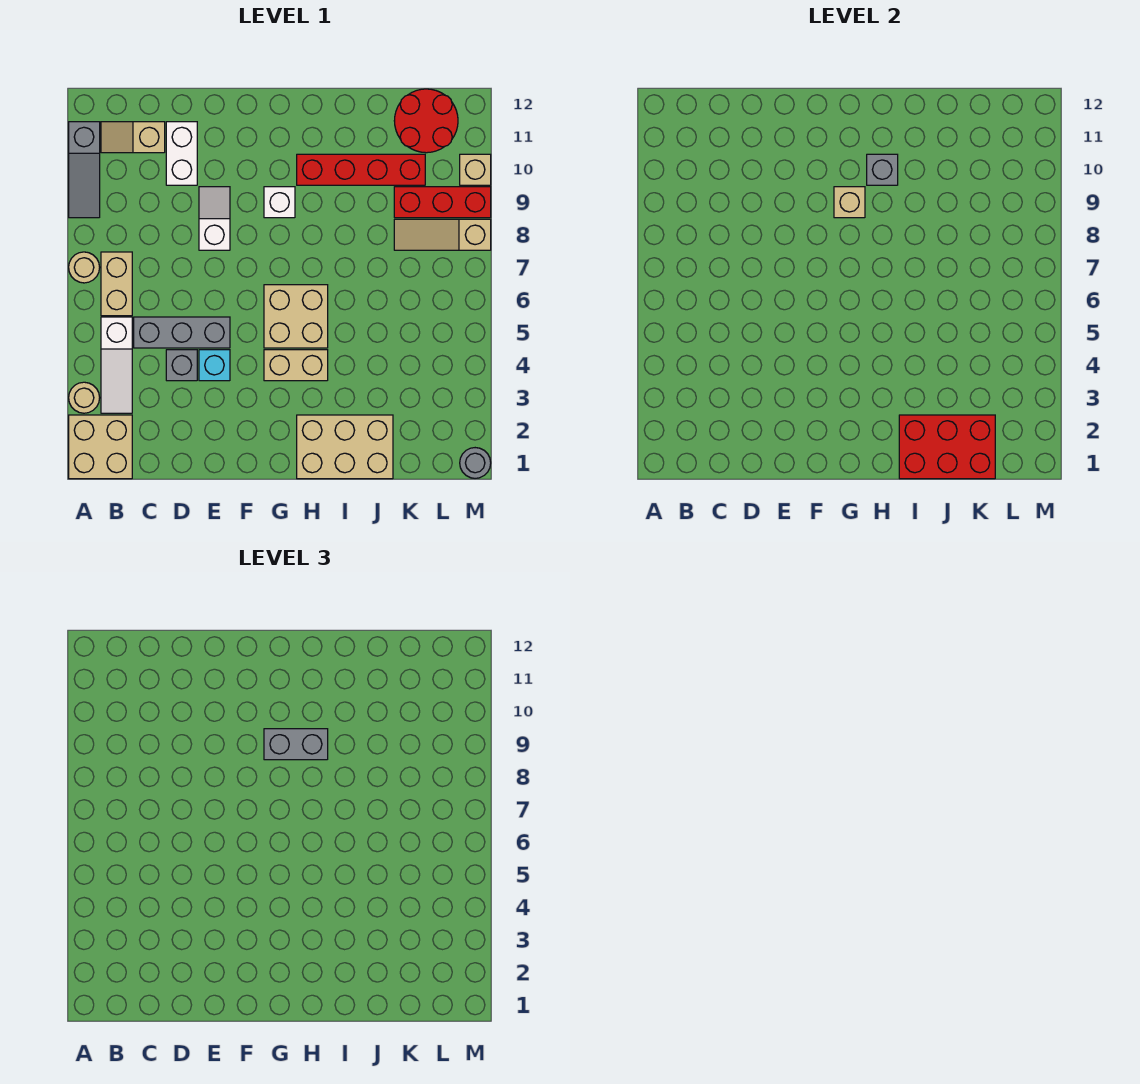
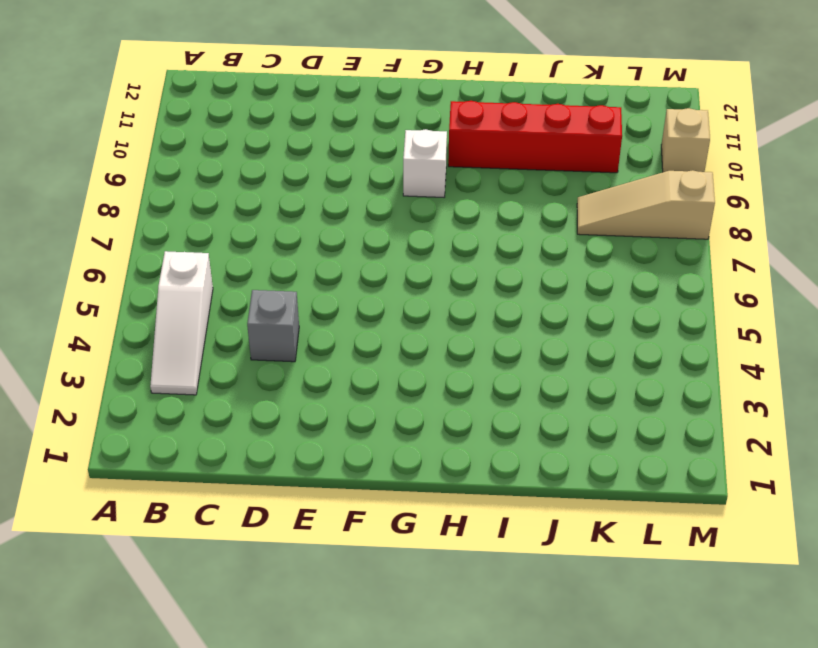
none -> tan 2x2 brick [69,415,132,479]
none -> tan 1x1 round brick [69,382,100,413]
none -> tan 1x1 round brick [69,252,100,283]

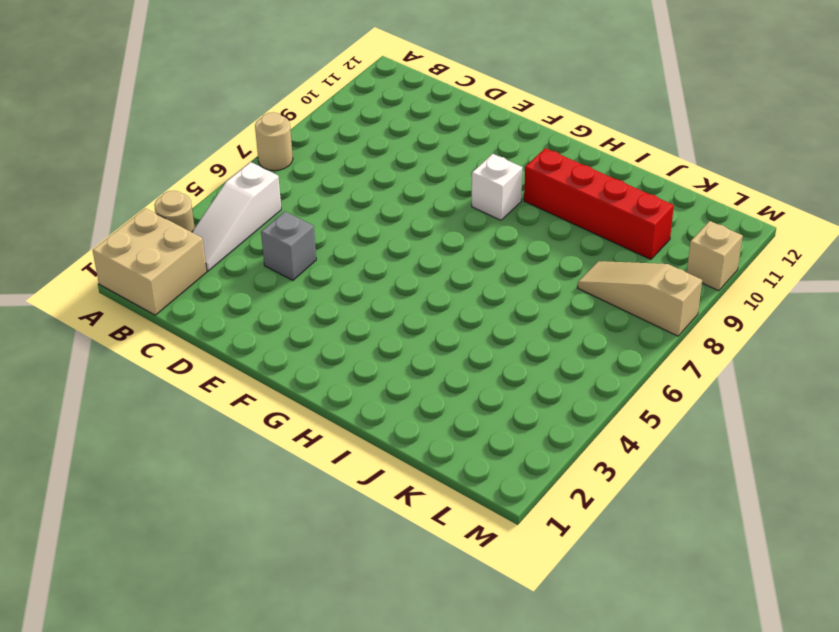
none -> grey 1x3 slope [69,122,100,218]
none -> tan 1x2 brick [101,252,132,316]
none -> tan 1x2 slope [101,122,165,153]

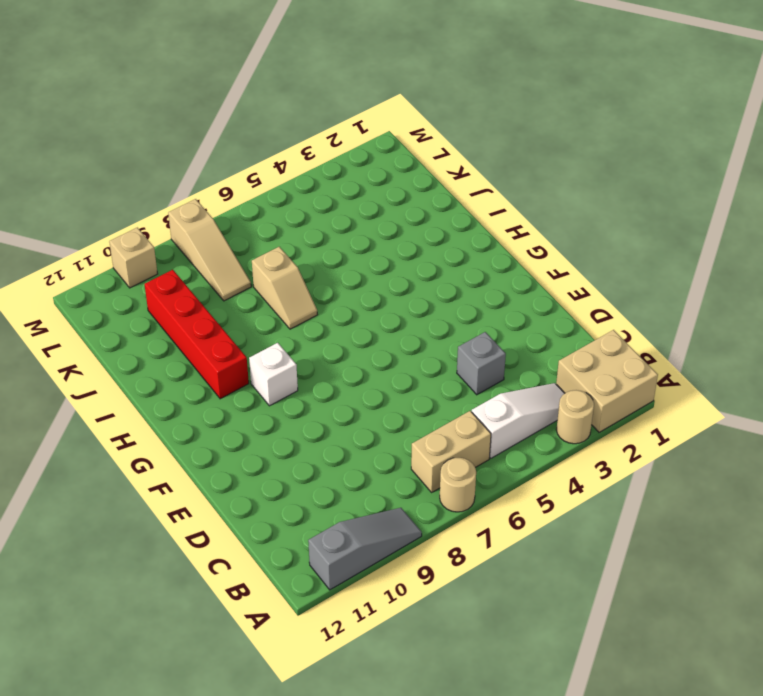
tan 1x2 slope [252,247,317,329] -> tan 1x2 slope moved to [101,122,165,153]
none -> grey 1x3 brick [134,317,230,348]
none -> white 1x2 brick [166,122,197,185]
none -> cyan 1x1 brick [199,350,230,381]

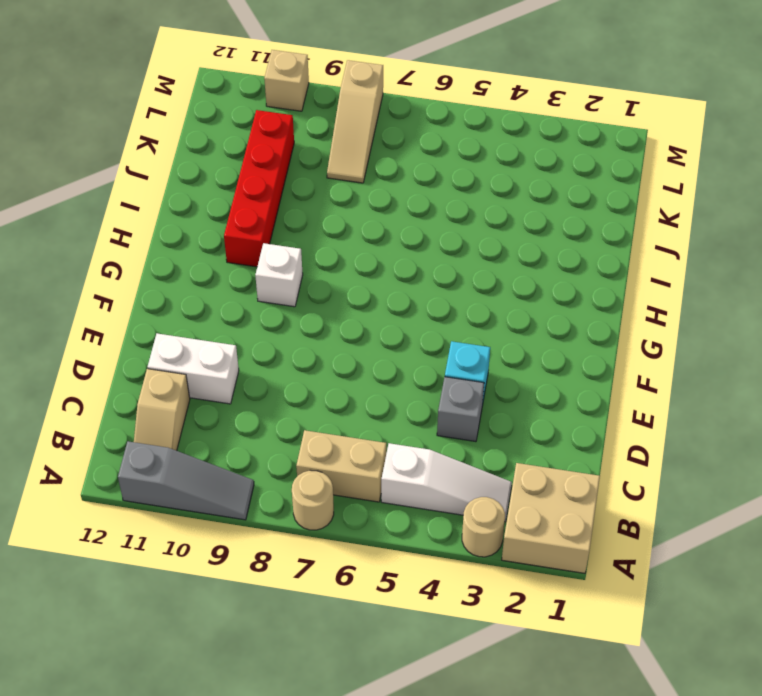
none -> grey 1x3 brick [134,317,230,348]
none -> white 1x2 slope [199,187,230,250]
none -> tan 1x2 brick [264,350,328,381]

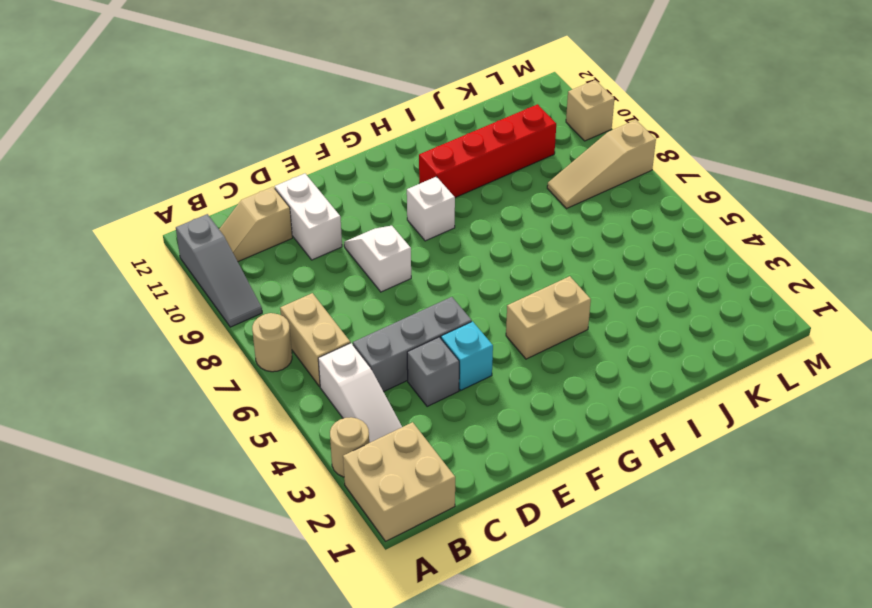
none -> tan 2x2 brick [264,285,328,348]
none -> tan 2x3 brick [297,415,393,479]
none -> red 1x3 brick [394,187,491,218]

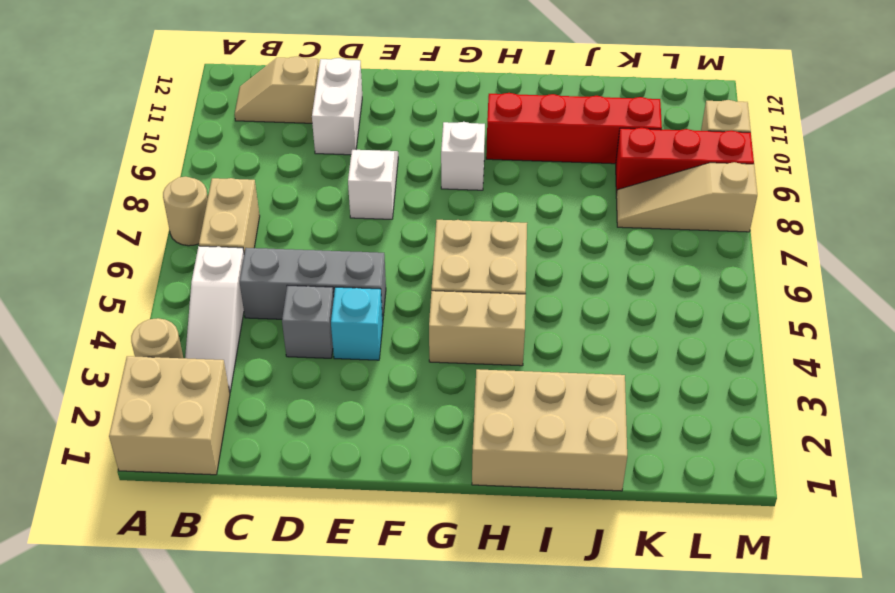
none -> grey 1x3 slope [69,122,100,218]
none -> red 2x2 round brick [394,89,458,153]
none -> grey 1x1 round brick [460,448,491,478]

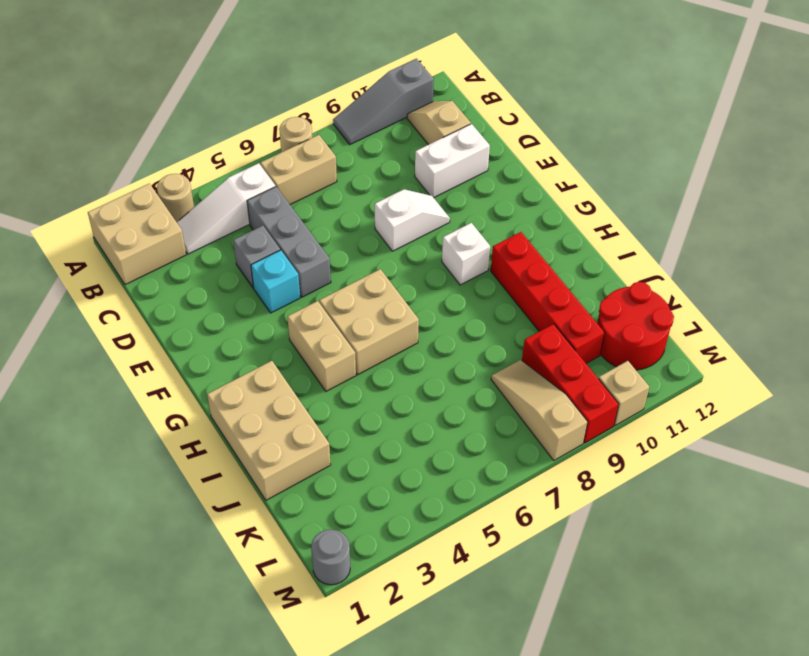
none -> tan 1x1 brick [834,187,865,218]
none -> grey 1x1 brick [867,154,898,185]
none -> red 2x3 brick [899,415,995,479]

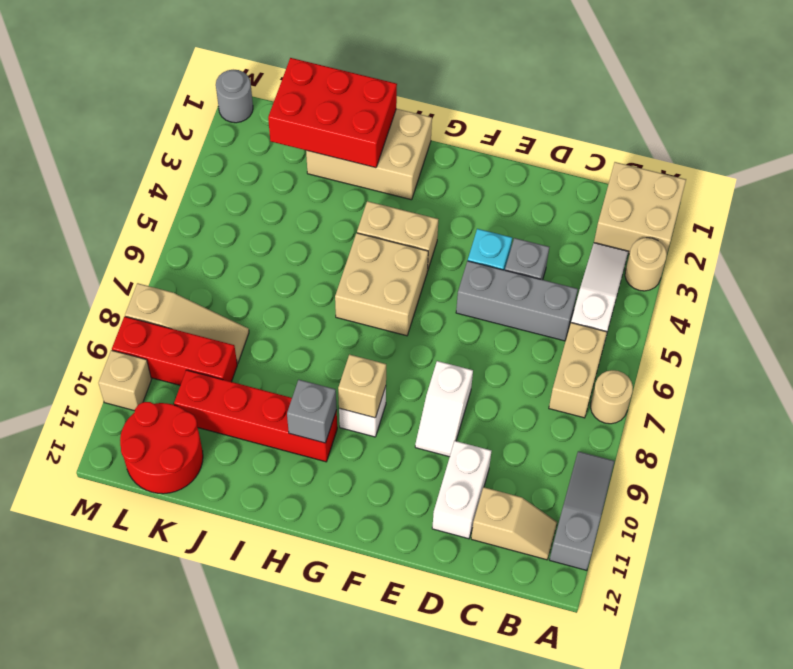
none -> grey 1x2 brick [264,729,328,760]

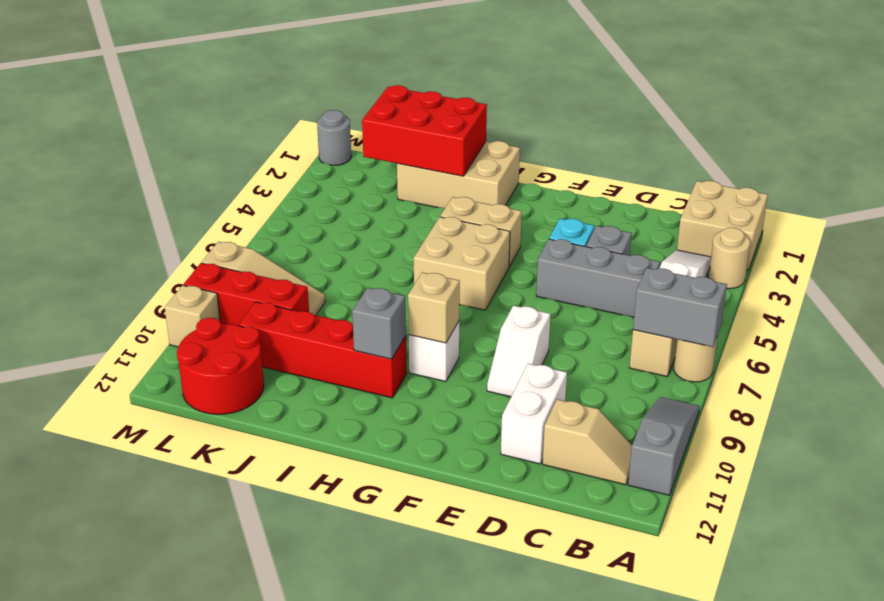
grey 1x2 brick [633,268,727,347] -> grey 1x2 brick moved to [264,729,328,760]

